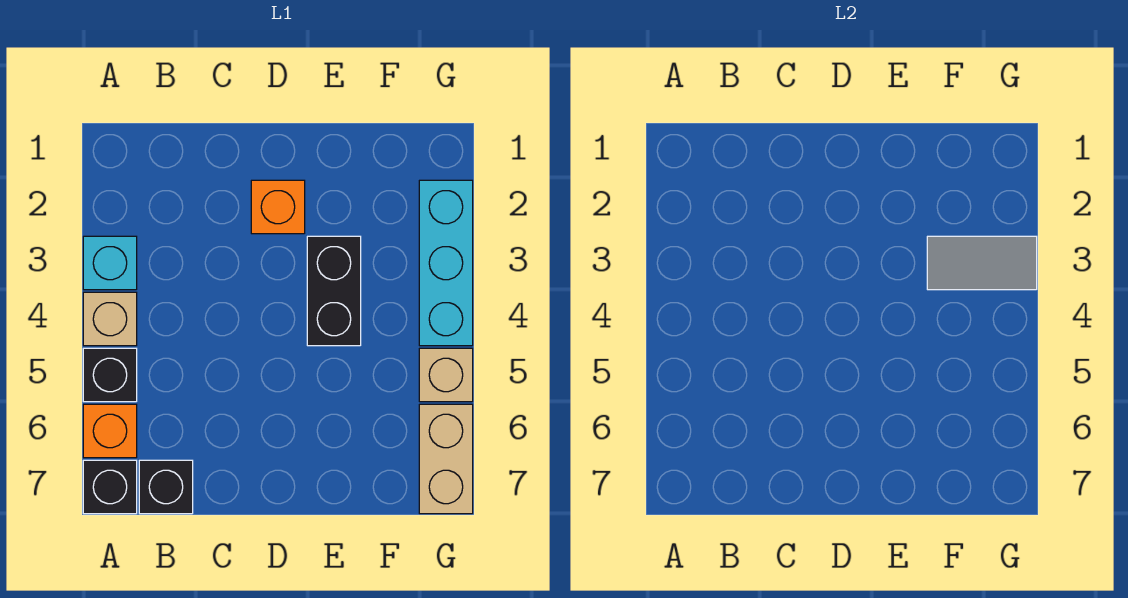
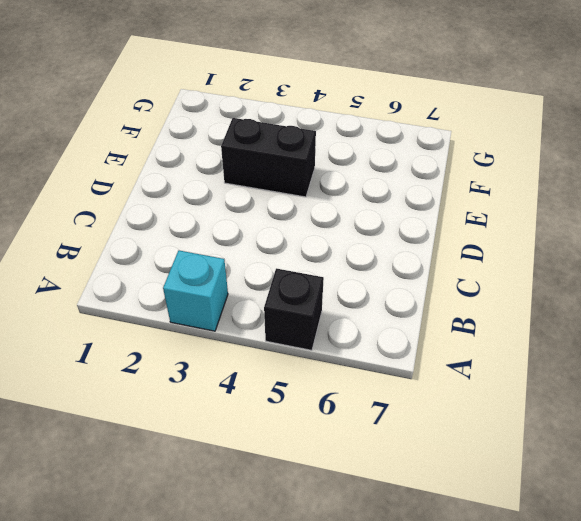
none -> tan 1x1 brick [83,292,137,346]
none -> orange 1x1 brick [83,404,137,458]
none -> black 1x1 brick [83,460,137,514]

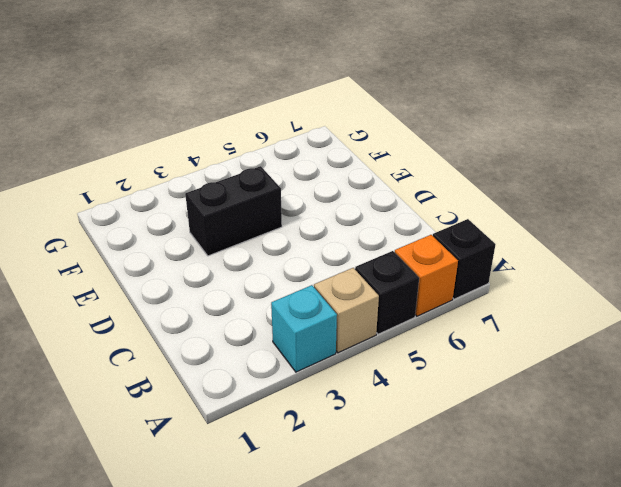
none -> black 1x1 brick [139,460,193,514]
none -> orange 1x1 brick [251,180,305,234]
none -> cyan 1x3 brick [419,180,473,346]

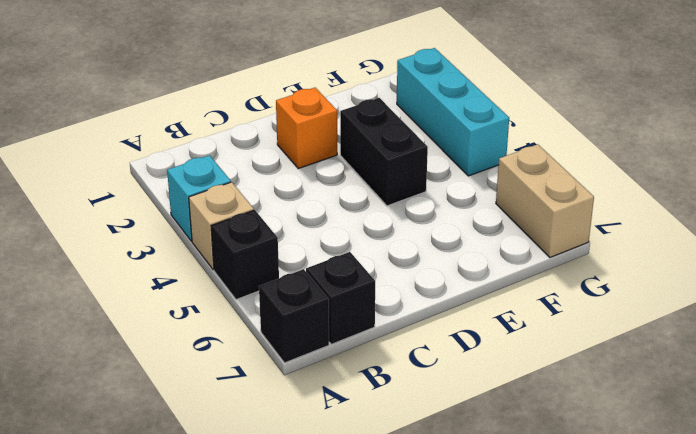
none -> orange 1x1 brick [83,404,137,458]
none -> tan 1x1 brick [419,348,473,402]
none -> grey 1x2 tile [927,236,1037,290]

